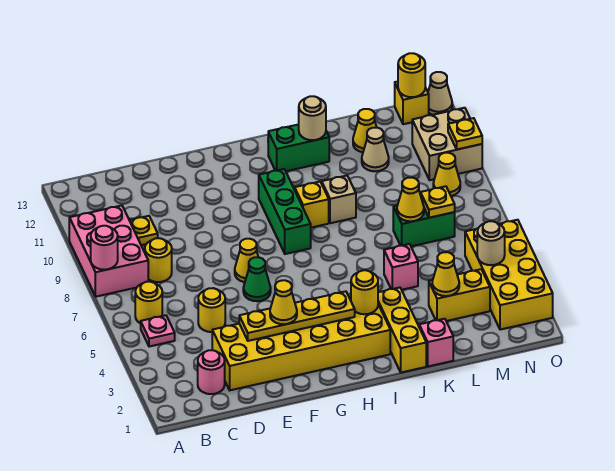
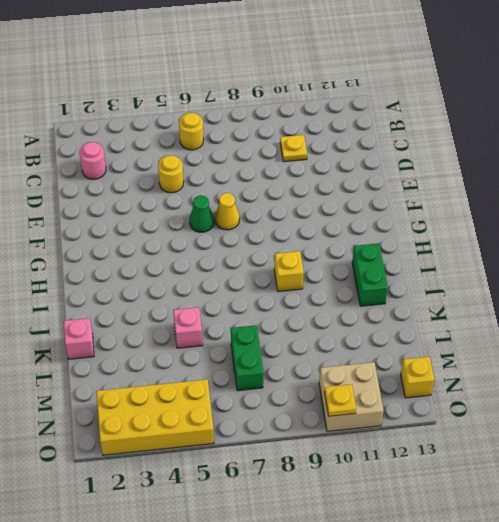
none -> pink 2x3 brick [69,206,148,297]
none -> pink 1x1 plate [141,315,175,347]
none -> yellow 1x1 round brick [145,238,172,282]
none -> yellow 2x6 brick [212,299,390,390]

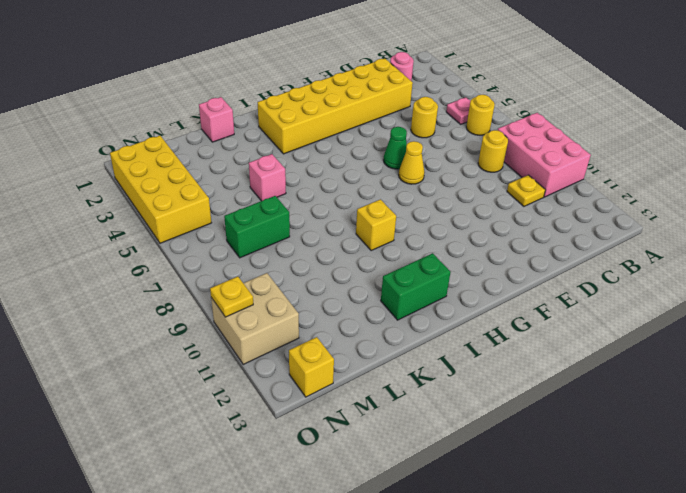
none -> green 1x3 brick [259,169,311,254]
none -> yellow 1x3 brick [378,288,426,372]
none -> tan 1x1 brick [322,176,356,223]
none -> yellow 1x2 brick [429,269,490,321]

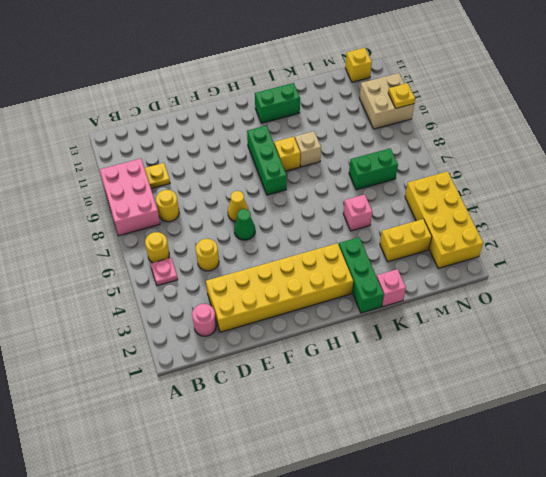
green 1x3 brick [339,237,384,313] -> yellow 1x3 brick [378,288,426,372]
none -> tan 1x1 cone [362,128,389,171]
none -> yellow 1x1 cone [353,109,377,152]
none -> yellow 1x1 cone [433,153,460,196]
none -> tan 1x1 cone [428,72,452,115]

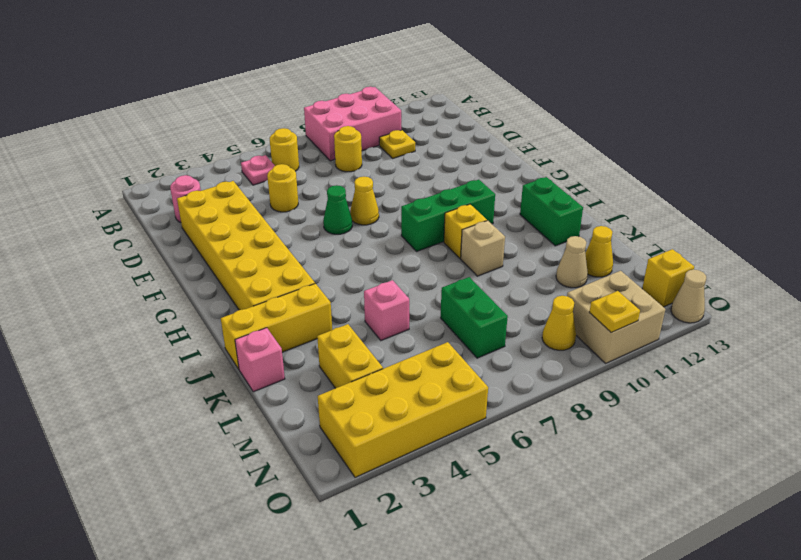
none -> pink 1x1 round brick [91,226,118,270]
none -> yellow 1x4 plate [239,291,355,341]
none -> yellow 1x1 round brick [351,270,378,314]
none -> tan 1x1 round brick [299,96,326,140]

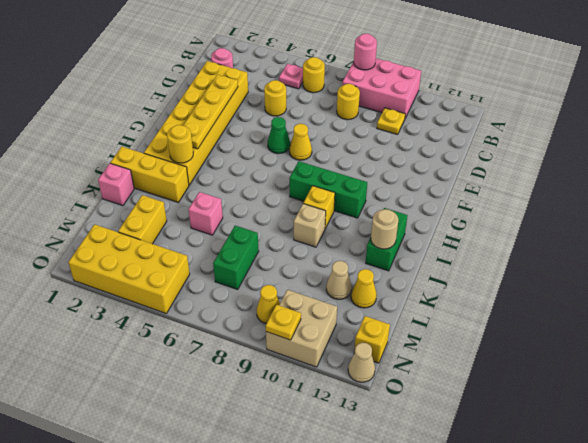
none -> yellow 1x1 cone [432,252,459,296]
none -> yellow 1x1 cone [397,178,424,221]
none -> yellow 1x1 plate [420,186,455,218]
none -> tan 1x1 round brick [477,221,505,265]

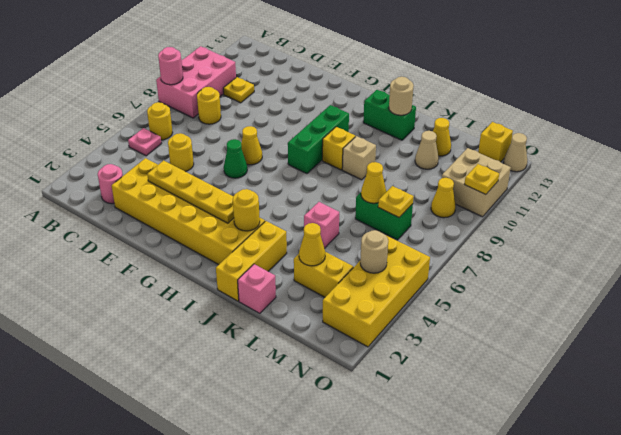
none -> yellow 1x1 round brick [398,53,425,97]
none -> yellow 1x1 cone [270,280,297,324]

